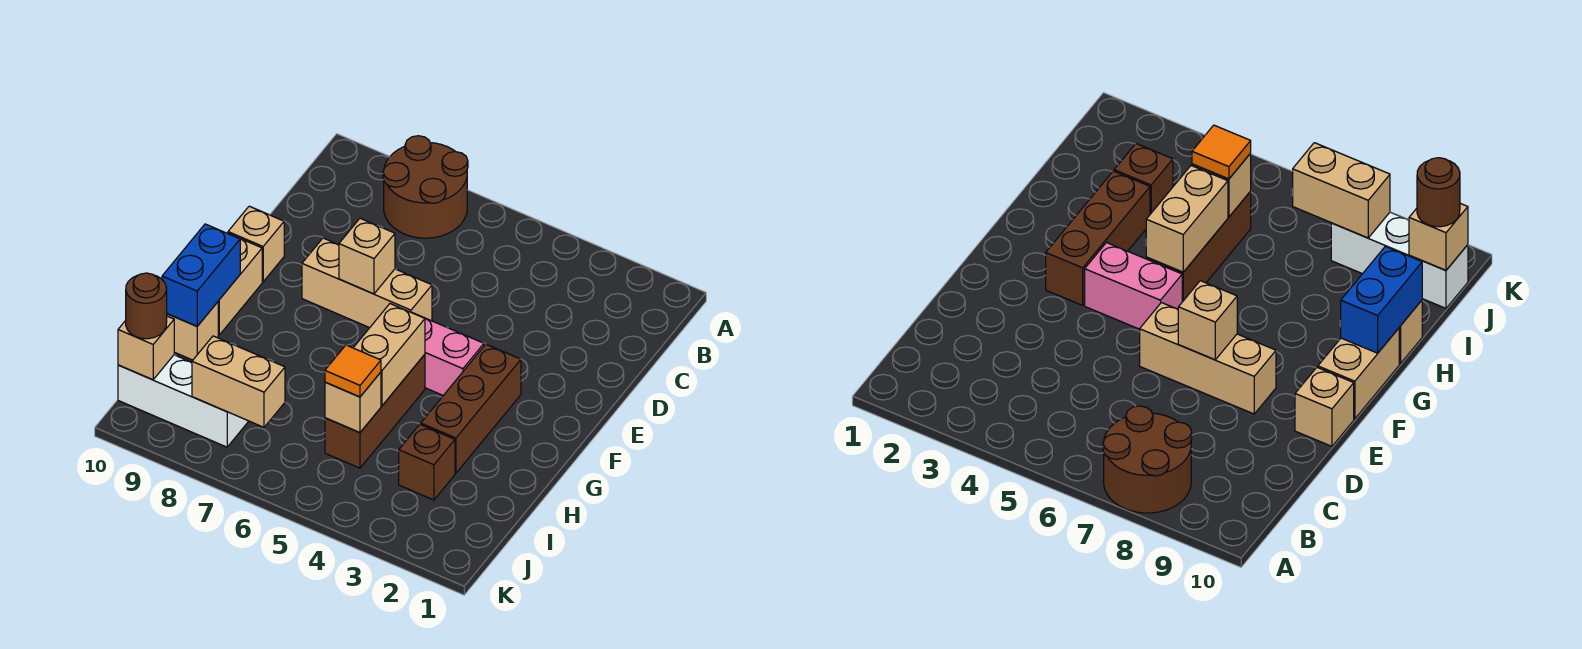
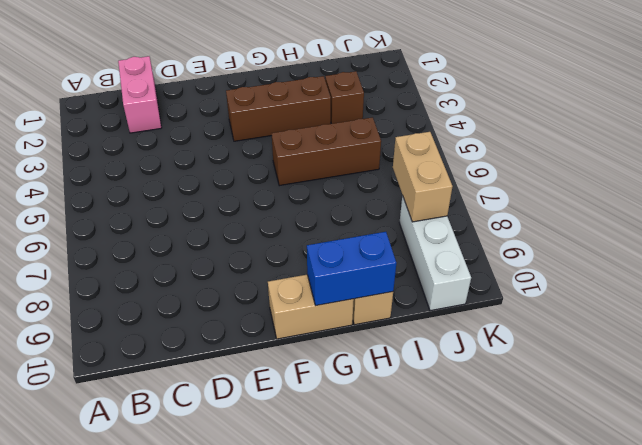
pink 1x2 brick [118,56,161,133] -> pink 1x2 brick moved to [413,313,484,395]
none -> brown 2x2 round brick [383,136,468,238]
none -> tan 1x3 brick [302,238,432,328]
none -> tan 1x1 brick [228,206,284,282]

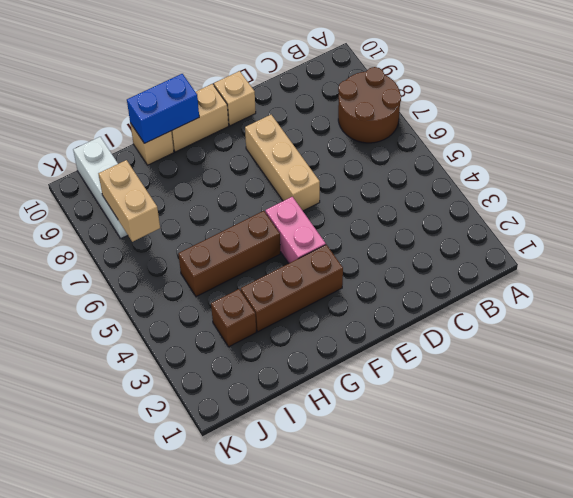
none -> tan 1x1 brick [339,218,395,294]
none -> tan 1x2 brick [353,304,425,406]
none -> tan 1x1 brick [325,372,381,433]

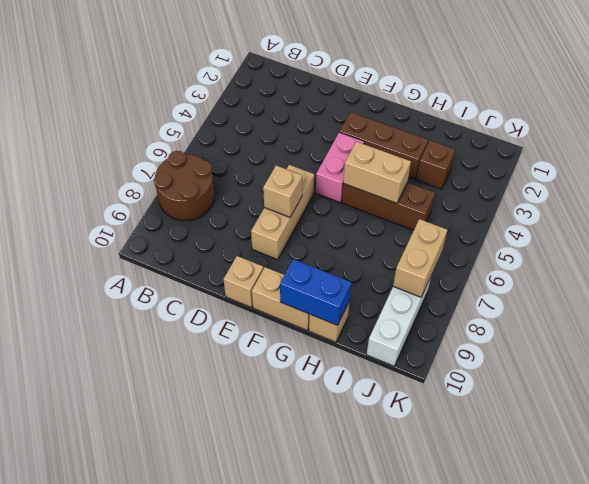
none -> tan 1x1 brick [325,372,381,433]
none -> tan 1x1 brick [118,316,174,380]
none -> orange 1x1 tile [325,345,381,397]

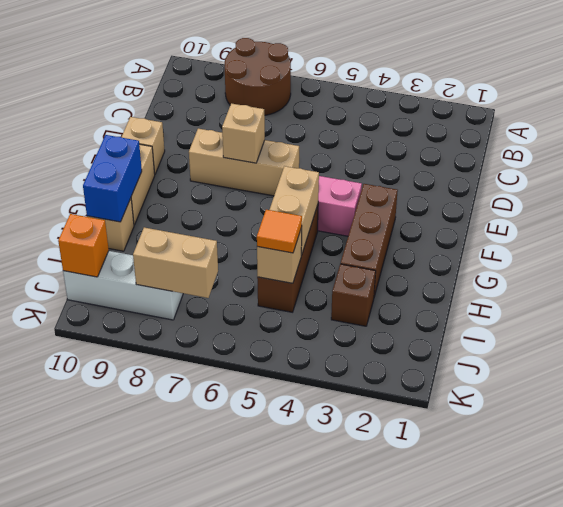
orange 1x1 brick [58,214,109,277] -> tan 1x1 brick [118,316,174,380]
none -> brown 1x1 round brick [126,273,167,339]

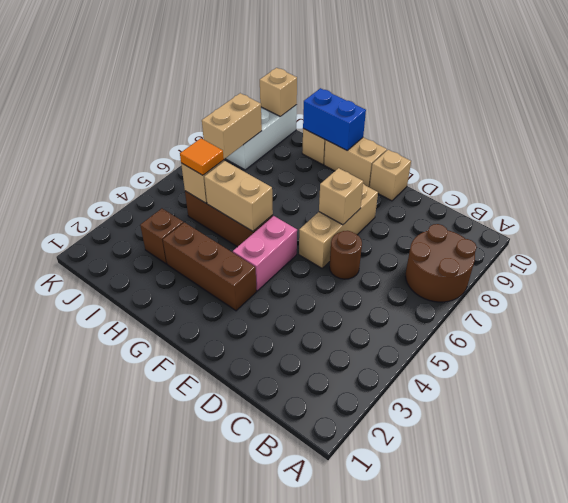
brown 1x1 round brick [329,231,362,279] -> brown 1x1 round brick moved to [126,273,167,339]

